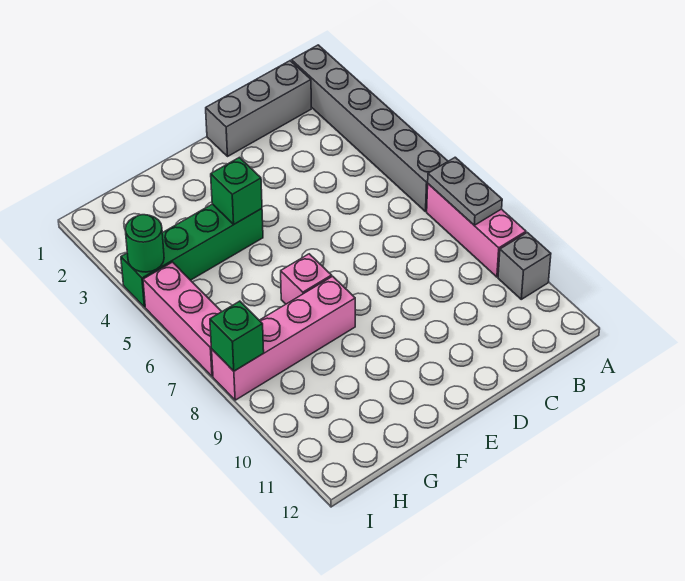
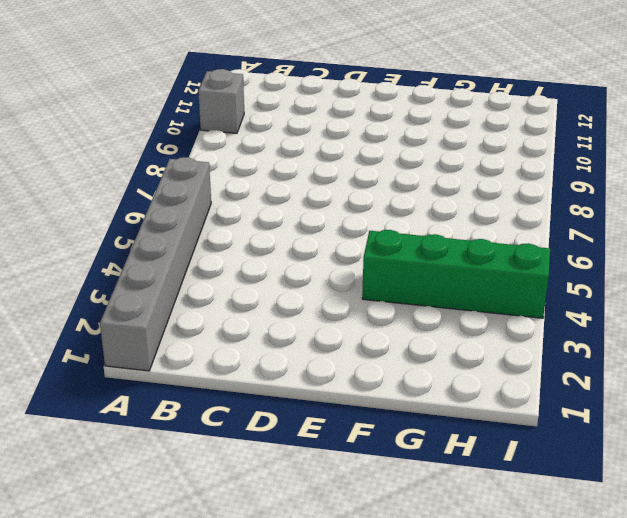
none -> pink 1x3 brick [427,184,526,277]
none -> grey 1x3 brick [206,61,311,156]
none -> pink 1x1 brick [281,254,332,304]

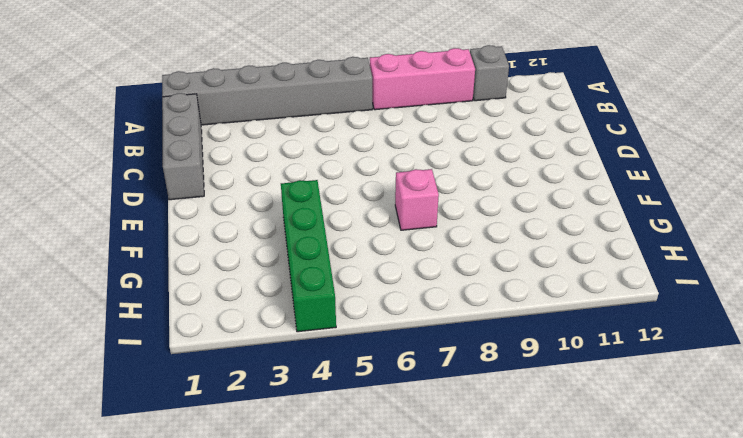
none -> pink 1x4 brick [212,276,355,400]
none -> pink 1x3 brick [143,262,222,376]
none -> grey 1x2 plate [428,157,502,225]

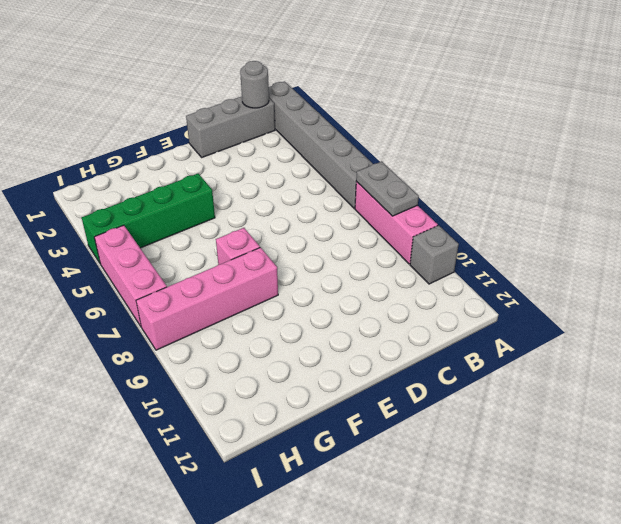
grey 1x1 round brick [240,61,269,108] -> none
none -> green 1x1 brick [211,157,262,225]
none -> green 1x1 round brick [125,215,164,272]
none -> green 1x1 brick [210,301,264,371]

